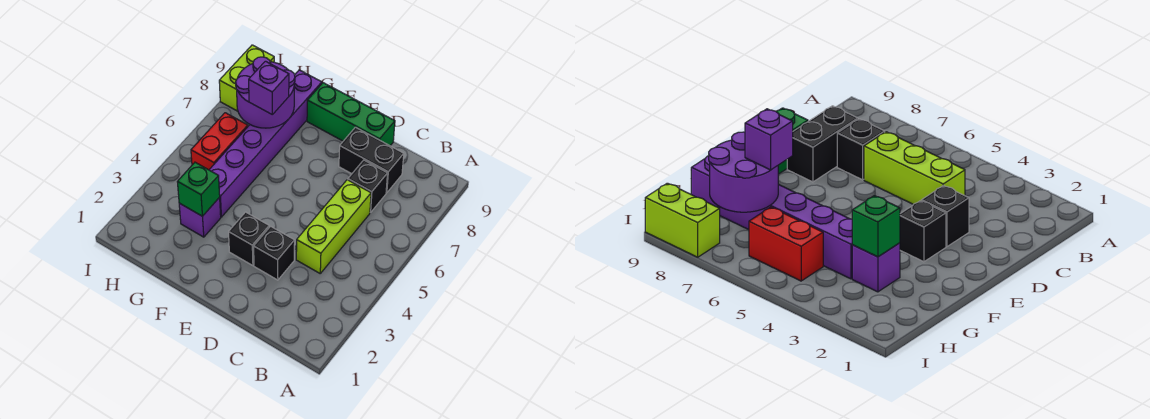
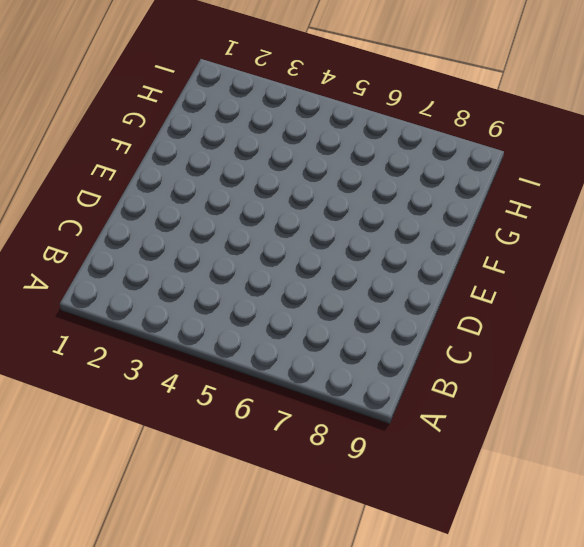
none -> lime 1x3 brick [296,180,371,273]
none -> black 1x1 brick [348,160,388,213]
none -> black 1x2 brick [339,127,404,193]

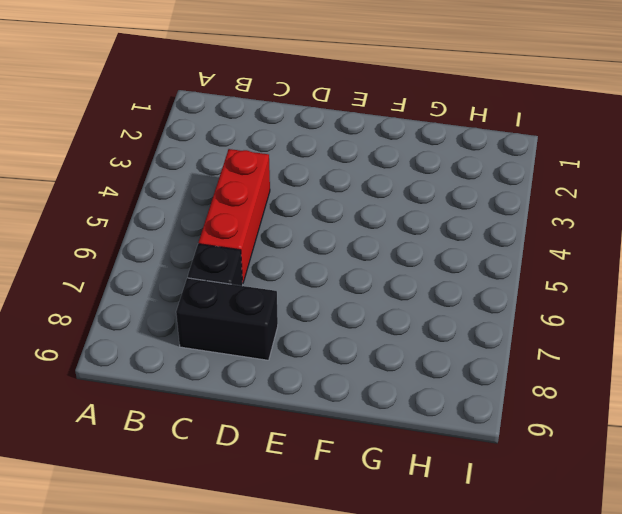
red 1x3 brick [199,149,270,283] -> lime 1x3 brick [296,180,371,273]
none -> black 1x1 brick [254,226,295,280]
none -> green 1x3 brick [307,83,395,146]
none -> black 1x1 brick [229,212,269,266]

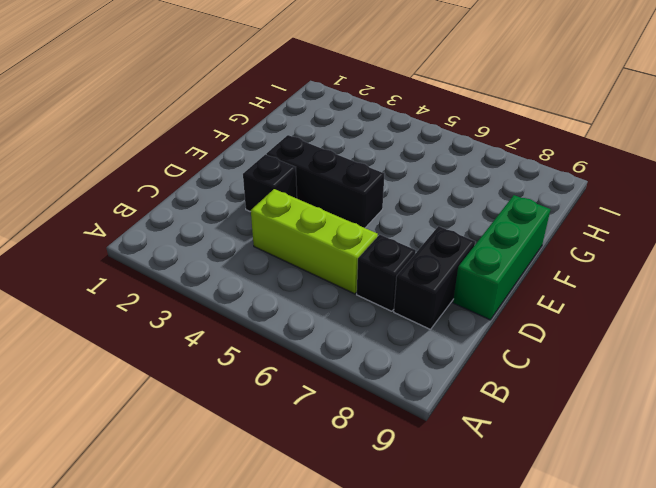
black 1x3 brick [267,135,384,228] -> black 1x1 brick [229,212,269,266]
none -> purple 1x1 brick [179,198,221,237]
none -> purple 1x6 brick [209,70,322,217]
none -> red 1x2 brick [191,113,248,170]

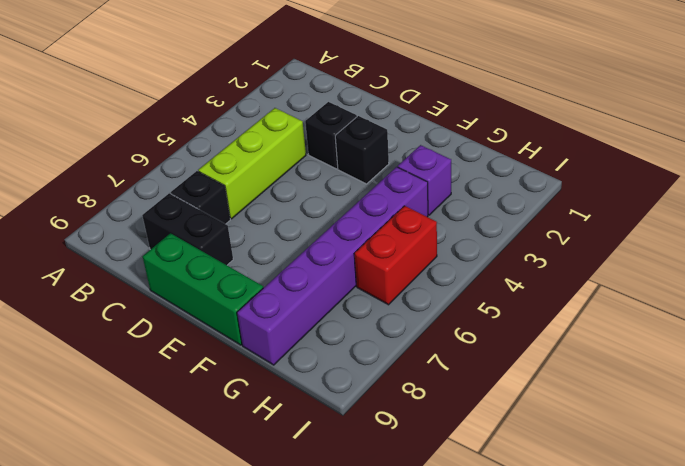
none -> lime 1x2 brick [219,45,274,111]
none -> green 1x1 brick [178,162,220,216]
none -> purple 2x2 round brick [236,57,295,128]

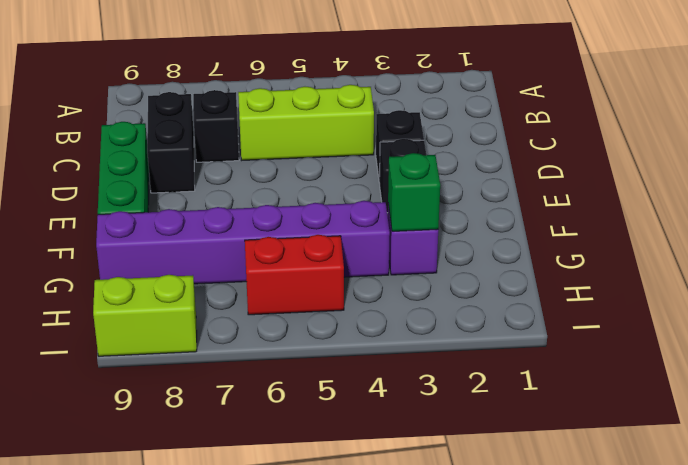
none -> purple 2x2 round brick [236,57,295,128]
none -> purple 1x1 brick [249,61,289,114]

